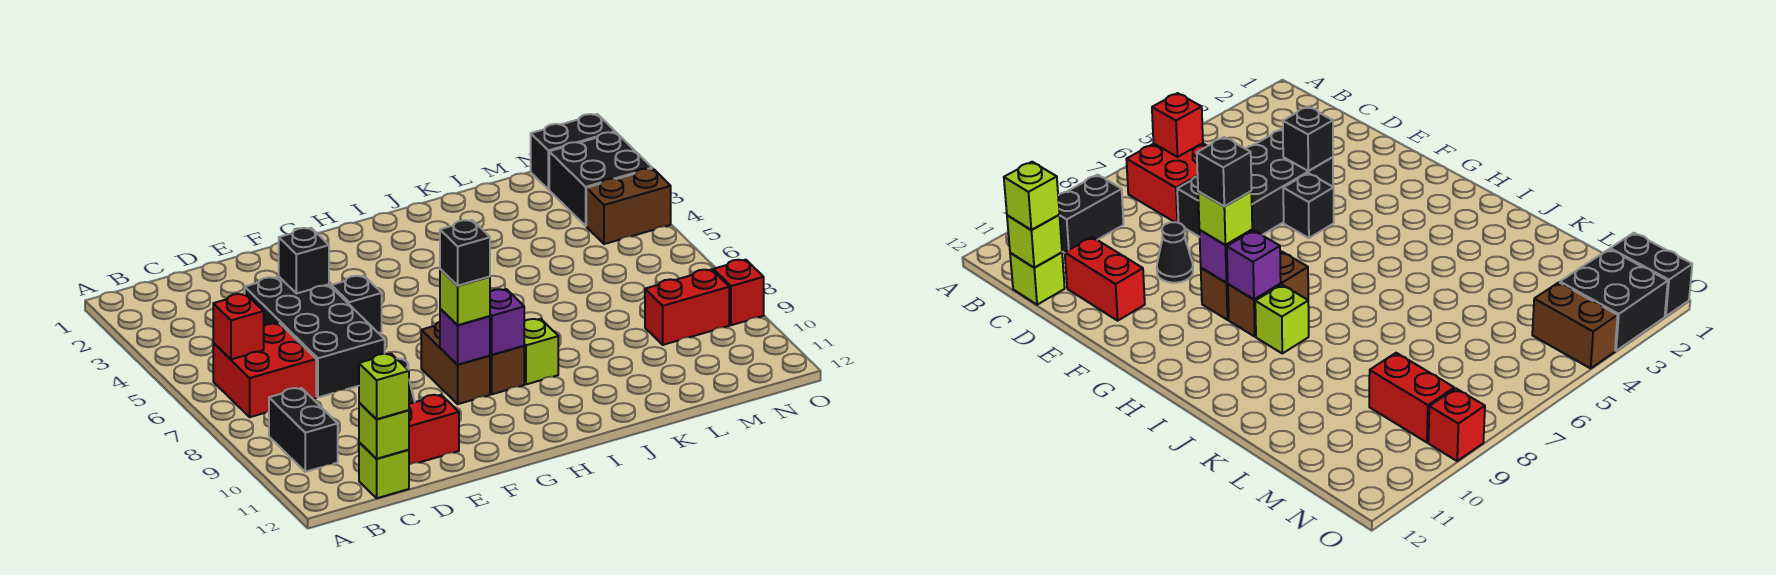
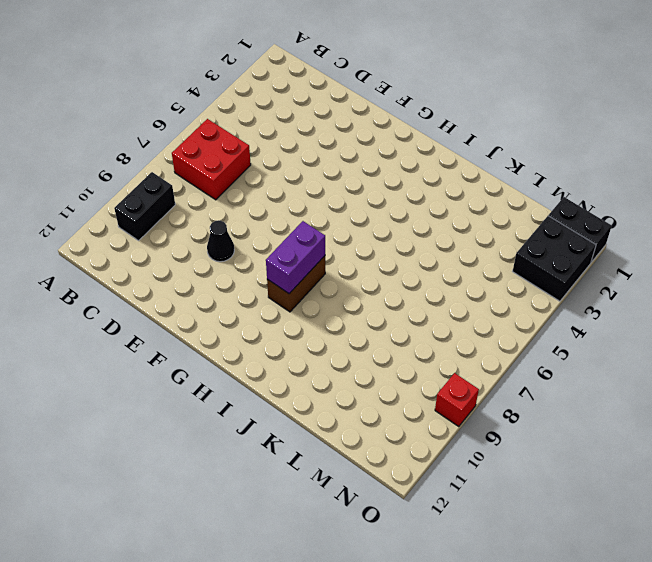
purple 1x2 brick [266,221,325,294] -> purple 1x1 brick [490,289,524,355]
none -> lime 1x1 brick [359,442,409,498]
none -> black 2x4 brick [245,277,385,397]
none -> red 1x2 brick [409,395,459,465]

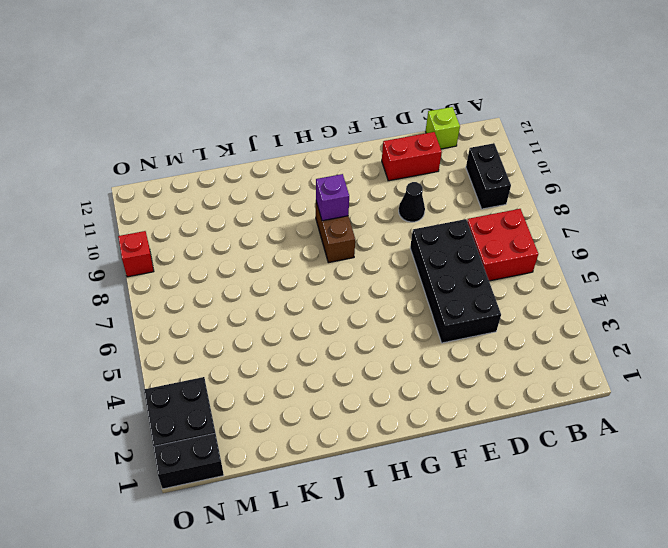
none -> black 1x1 brick [331,276,382,333]
none -> brown 1x2 brick [421,322,490,404]
none -> lime 1x1 brick [524,319,558,384]

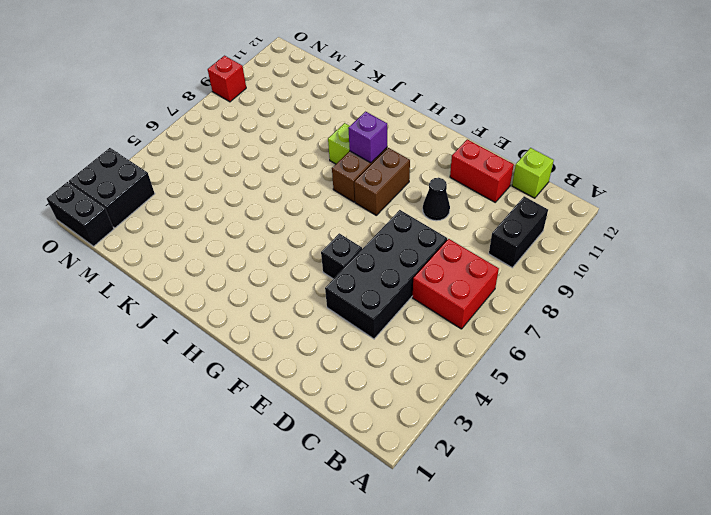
none -> red 1x2 brick [645,269,729,345]
none -> brown 1x2 brick [586,169,671,244]
none -> red 1x1 brick [213,294,264,359]

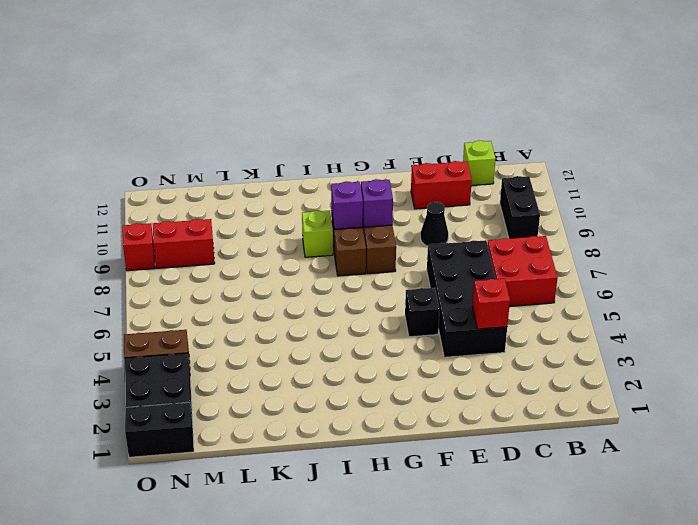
red 1x1 brick [473,279,510,329] -> red 1x1 brick moved to [213,294,264,359]
none -> lime 1x1 brick [359,403,409,459]
none -> black 1x1 brick [279,228,329,293]
none -> lime 1x1 brick [359,354,409,419]

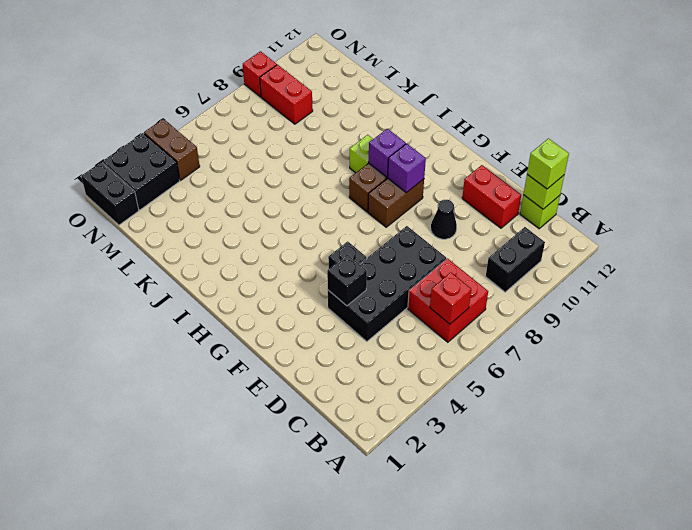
none -> lime 1x1 brick [440,269,490,325]
none -> black 1x1 brick [440,220,490,286]

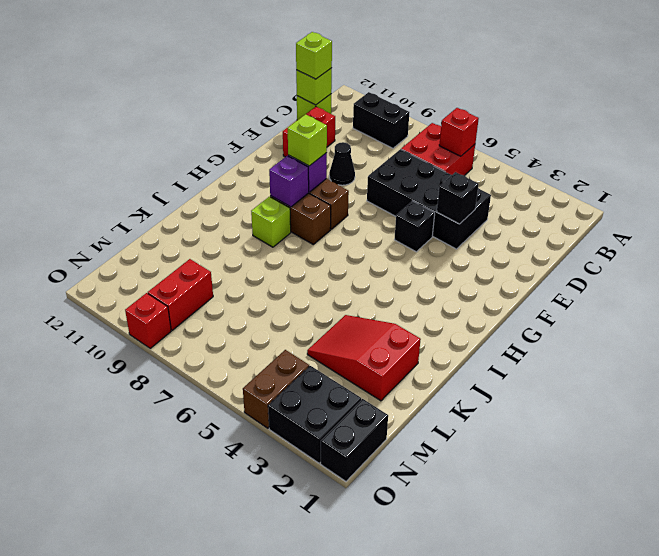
red 2x3 slope [307,315,421,401] -> none
none -> black 1x1 brick [440,220,490,286]

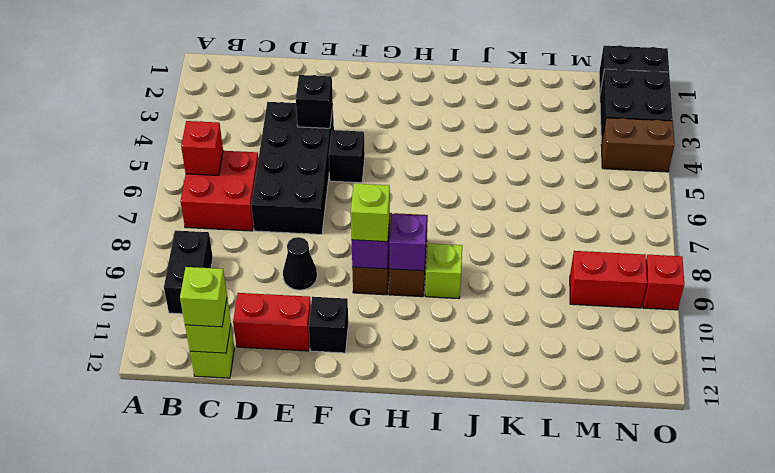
black 1x1 brick [309,297,348,353] -> black 1x1 brick moved to [440,220,490,286]

